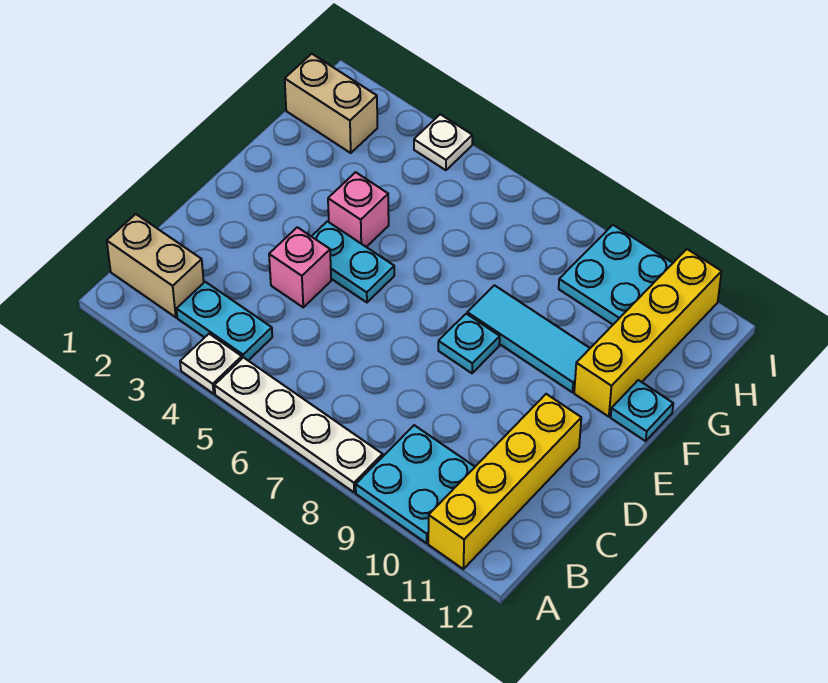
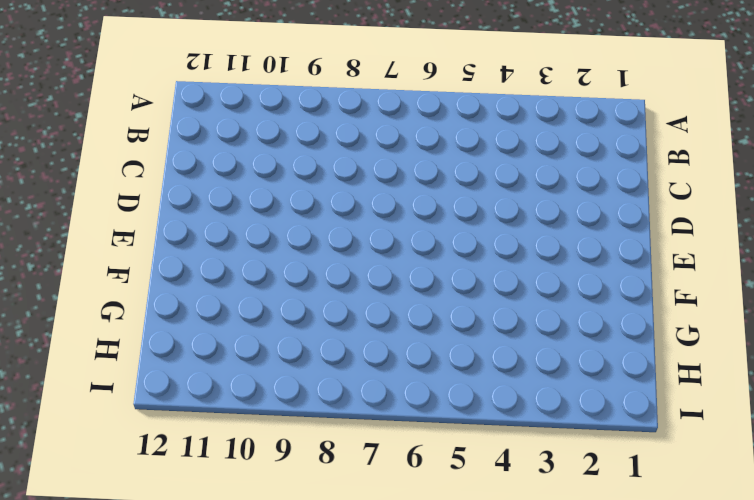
none -> white 1x1 plate [180,334,242,394]
none -> white 1x4 plate [214,357,383,492]
none -> cyan 2x2 plate [356,425,475,543]

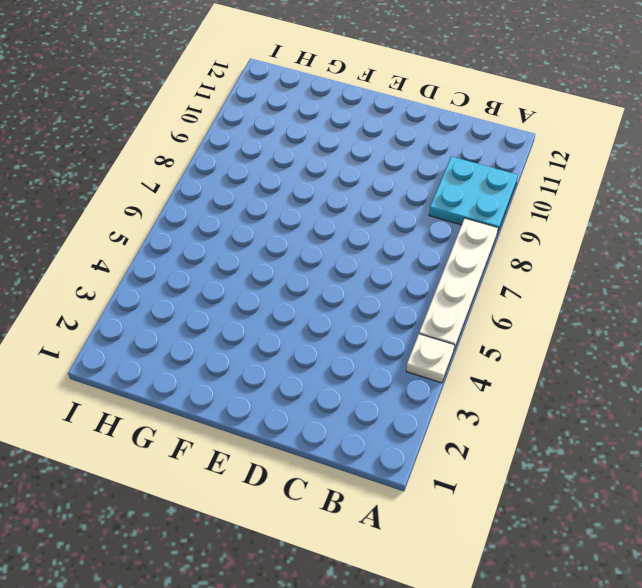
none -> yellow 1x4 brick [428,394,581,569]
none -> tan 1x2 brick [107,214,204,317]
none -> cyan 1x2 plate [177,282,272,360]

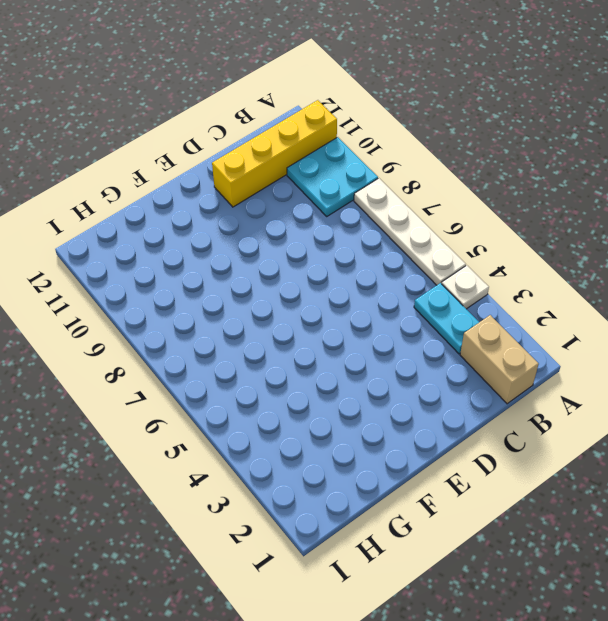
none -> pink 1x1 brick [269,227,331,307]
none -> cyan 1x2 plate [311,221,394,302]
none -> cyan 1x1 plate [438,314,500,373]

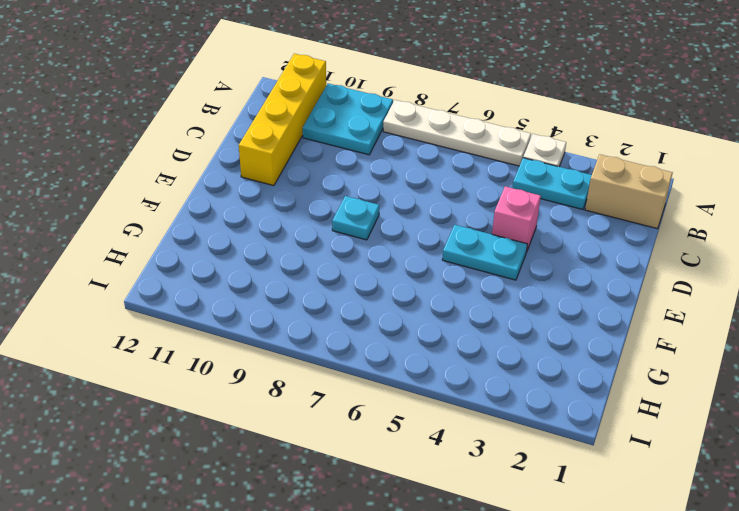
none -> pink 1x1 brick [328,172,389,247]
none -> cyan 1x3 tile [467,285,590,392]
none -> yellow 1x4 brick [574,249,722,417]

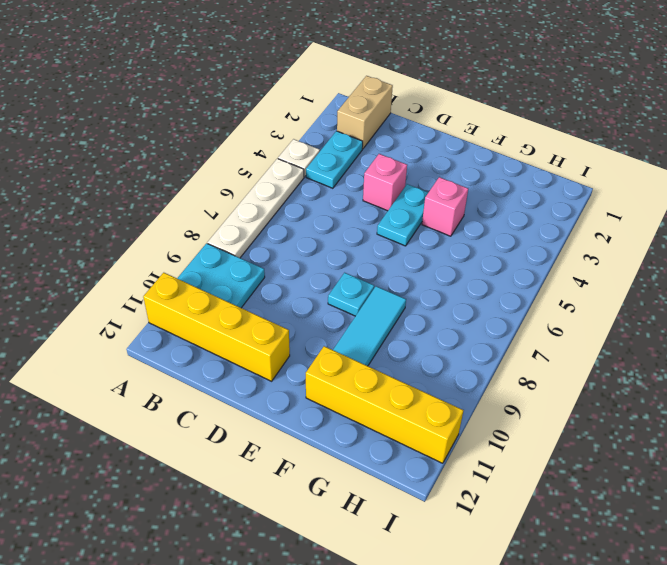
none -> cyan 1x1 plate [611,380,673,441]
none -> tan 1x2 brick [285,54,377,153]
none -> cyan 2x2 plate [559,225,673,324]

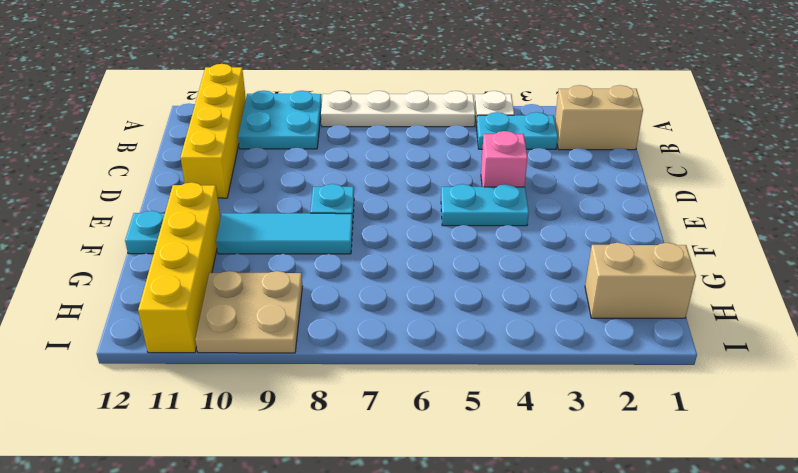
tan 2x2 plate [195,271,303,353] -> cyan 2x2 plate [559,225,673,324]
none -> pink 1x1 brick [328,172,389,247]
none -> white 1x1 plate [414,114,472,170]

